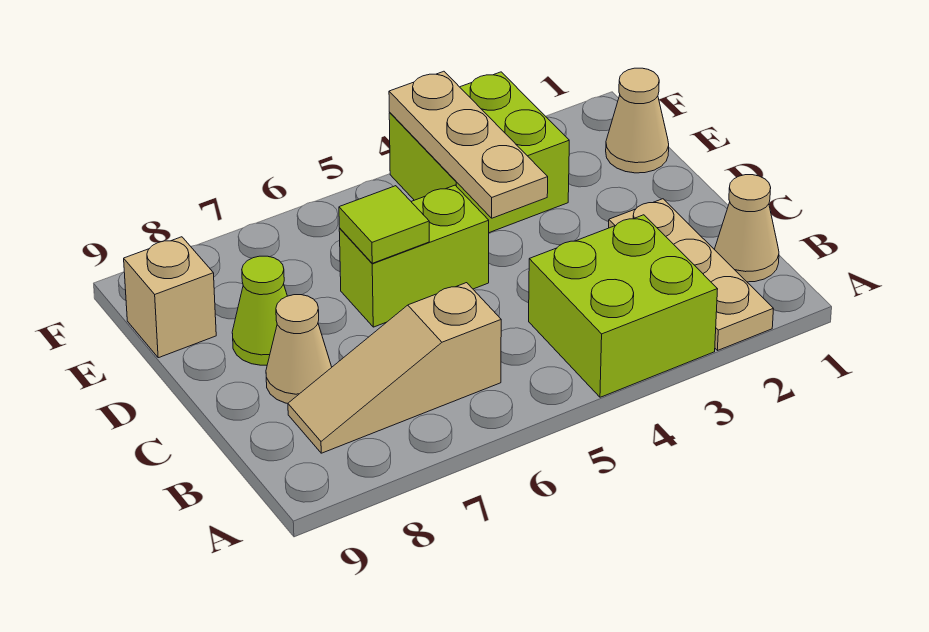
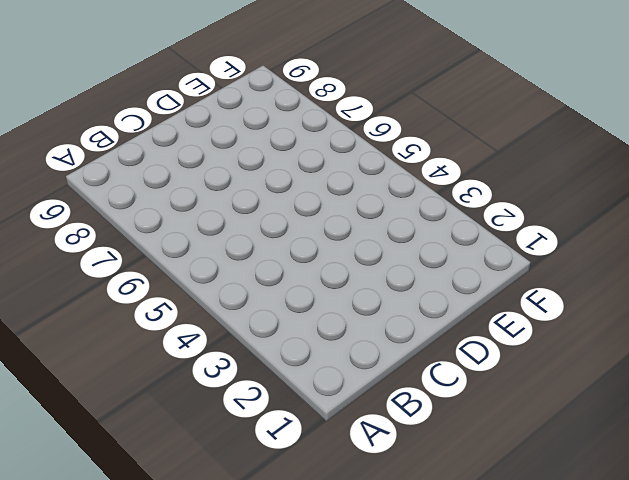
none -> tan 1x3 plate [609,199,773,351]
none -> lime 2x2 brick [529,215,718,397]
none -> tan 1x1 cone [715,175,779,282]

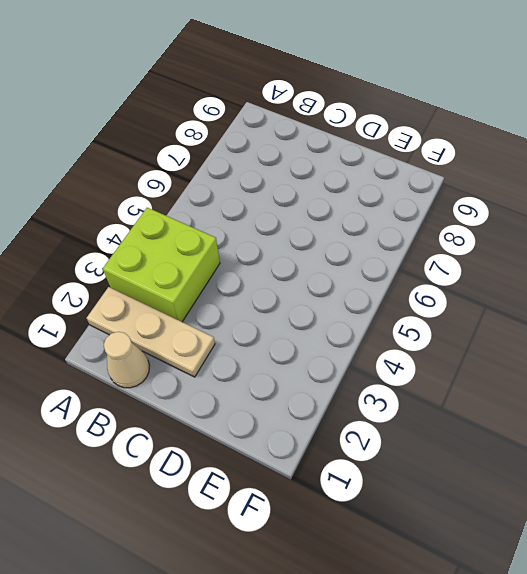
none -> tan 1x3 slope [288,283,501,453]
none -> tan 1x1 cone [266,295,332,403]
none -> lime 1x2 brick [339,185,489,327]

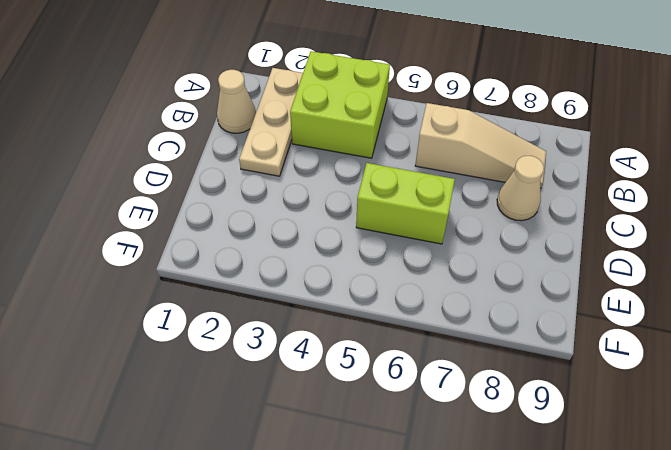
none -> lime 1x1 cone [232,256,287,365]
none -> tan 1x1 cone [606,68,669,173]
none -> lime 2x2 brick [389,72,569,233]

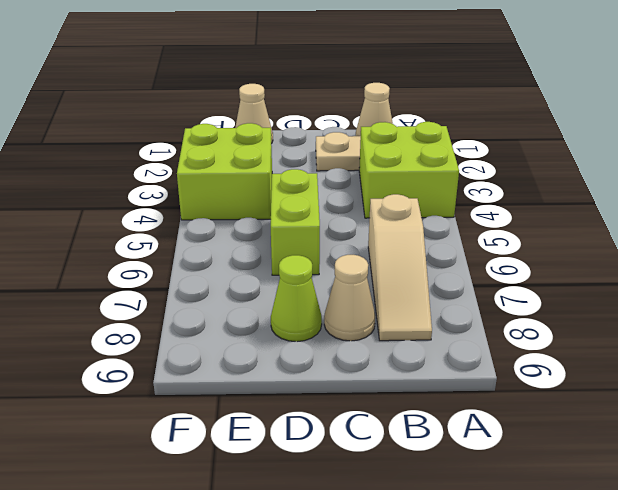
none -> tan 1x1 brick [124,237,216,358]
none -> tan 1x3 plate [389,71,548,218]
none -> lime 1x1 tile [339,186,429,263]

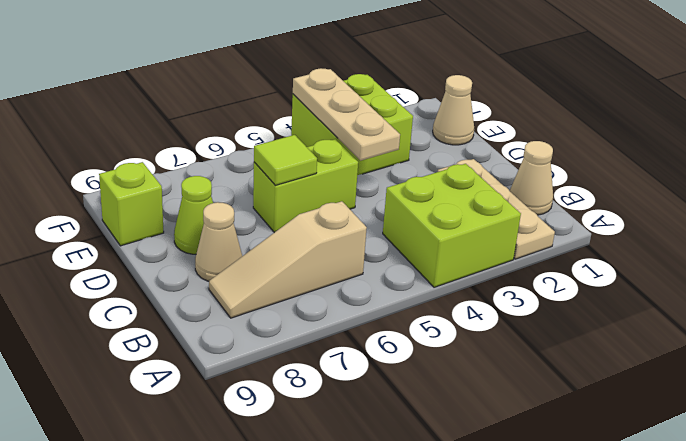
lime 1x1 brick [99,162,164,246] -> tan 1x1 brick [124,237,216,358]

